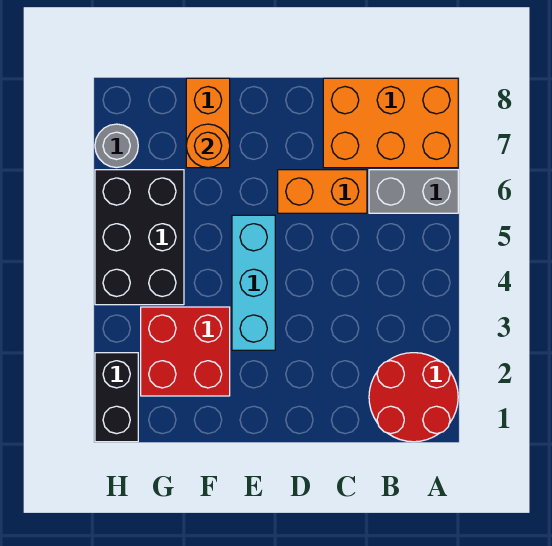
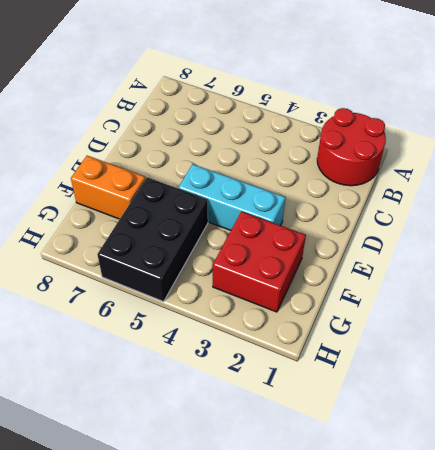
black 2x3 brick [97,177,208,302] -> black 2x3 brick turned to [95,170,184,305]
none -> grey 1x2 brick [369,170,458,213]
none -> orange 2x3 brick [323,78,458,168]

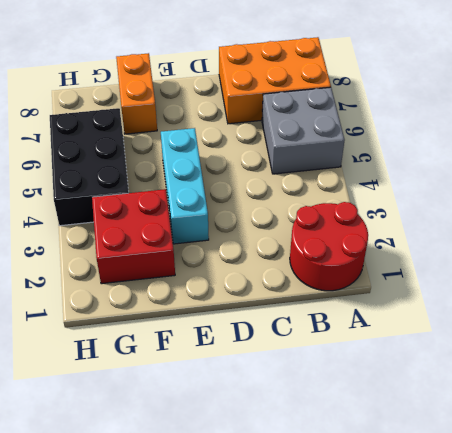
grey 2x2 brick [262,87,345,174] -> grey 1x2 brick [369,170,458,213]
none -> orange 1x2 brick [278,170,367,213]
none -> black 1x2 brick [95,353,138,442]

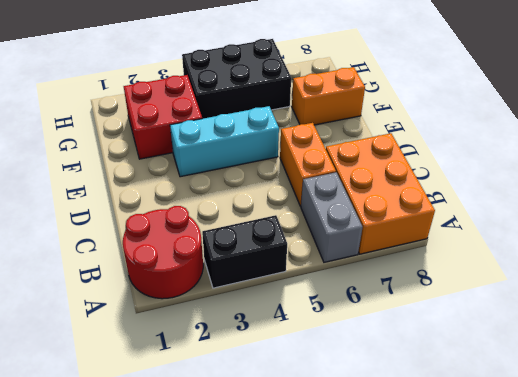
black 1x2 brick [202,215,287,288] -> black 1x2 brick moved to [95,353,138,442]
none -> grey 1x1 round brick [95,124,138,168]
none -> orange 1x1 round brick [186,124,230,168]

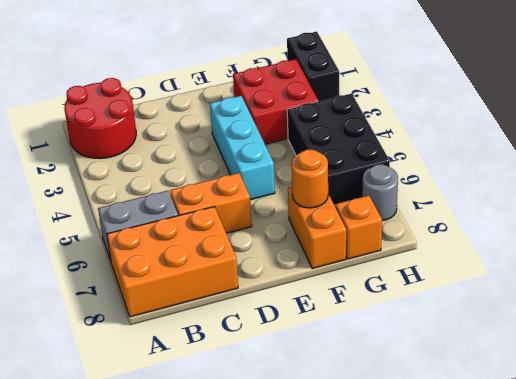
orange 1x1 brick [336,195,382,259] -> none

